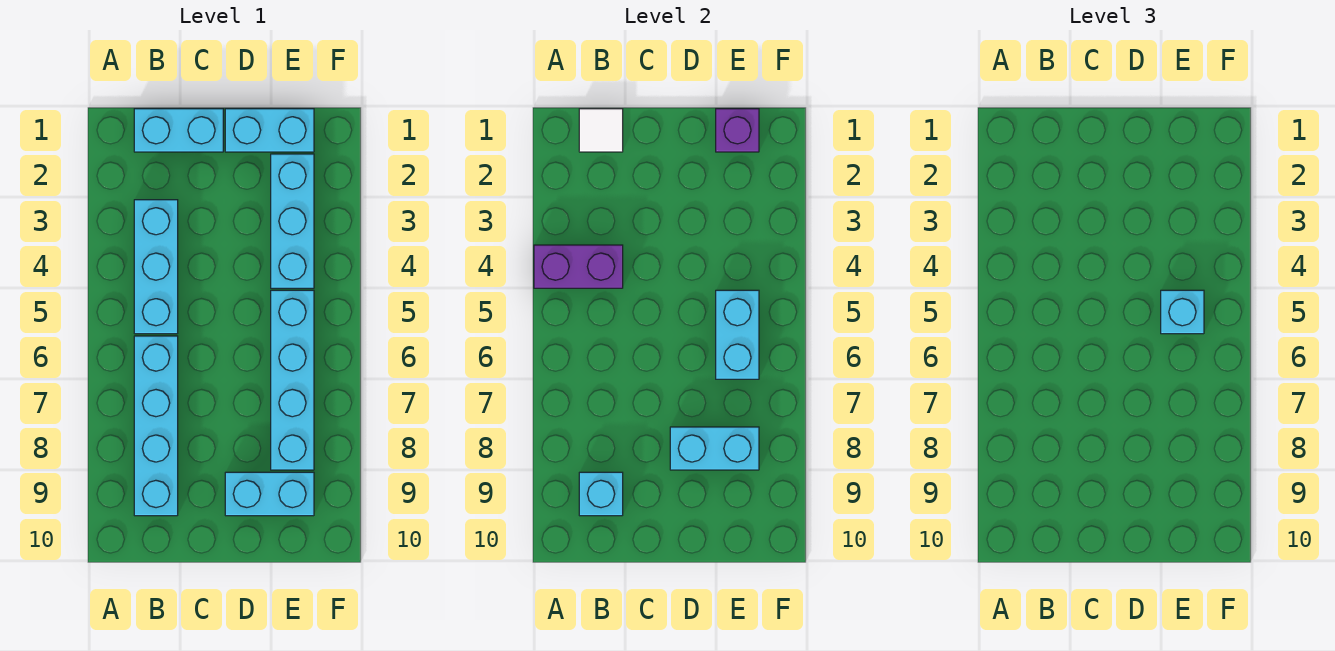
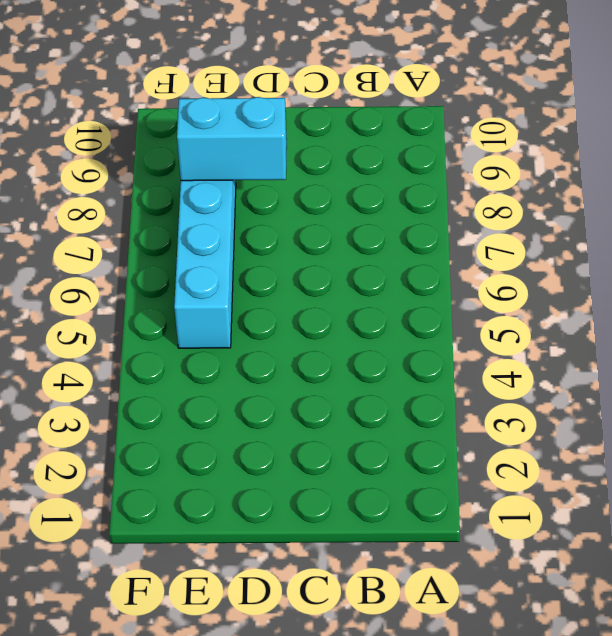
none -> cyan 1x2 brick [134,109,223,152]
none -> cyan 1x3 brick [134,200,178,334]
none -> cyan 1x4 brick [134,336,178,516]

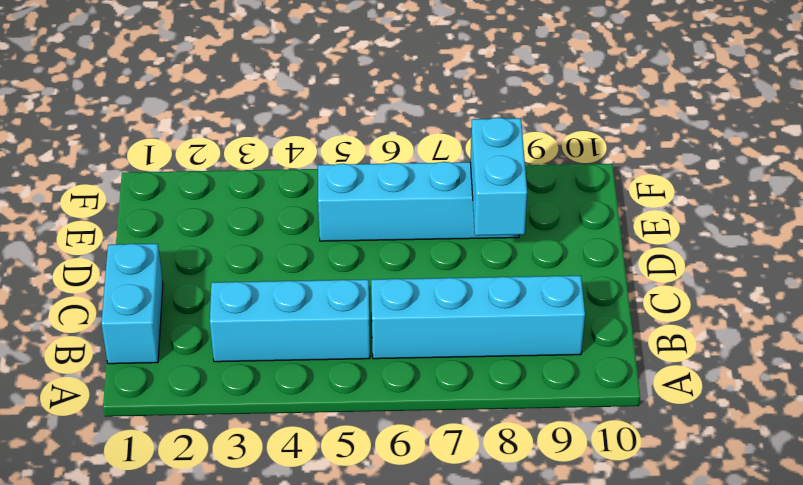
none -> cyan 1x2 brick [225,109,314,152]
none -> cyan 1x2 brick [225,472,314,516]
none -> cyan 1x3 brick [271,154,314,288]

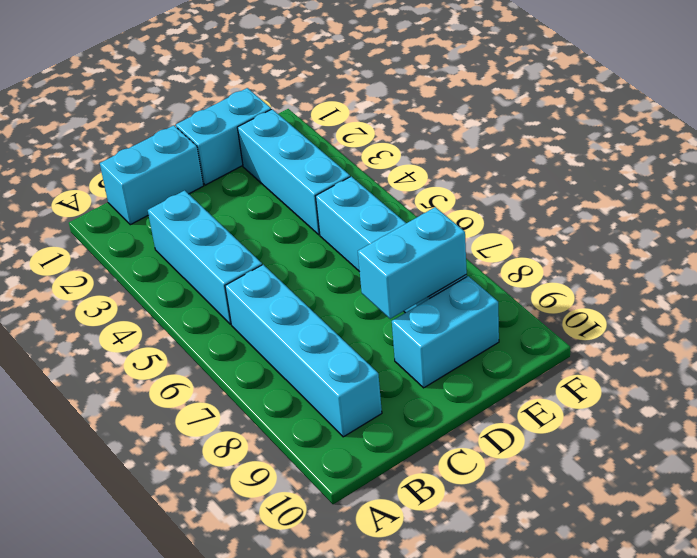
none -> purple 1x2 brick [534,245,623,288]
none -> white 1x1 tile [579,109,623,152]
none -> cyan 1x1 brick [579,472,623,516]

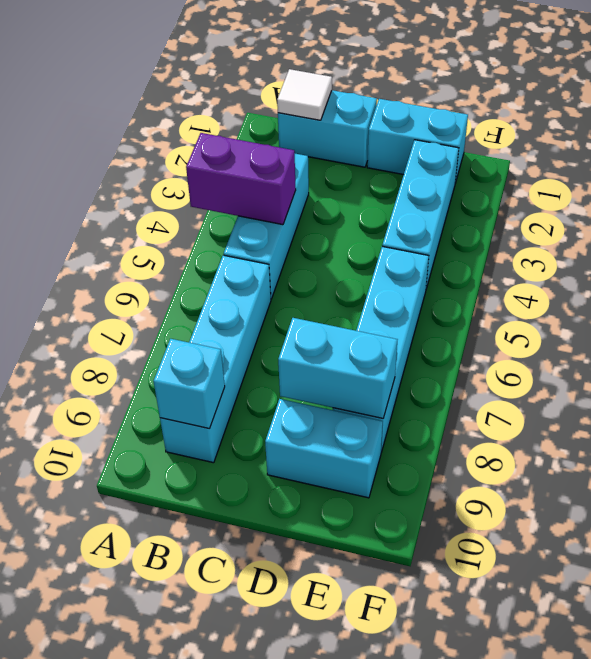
none -> purple 1x1 brick [716,109,759,152]
none -> cyan 1x2 brick [716,290,759,379]
none -> cyan 1x1 brick [1161,290,1204,334]

